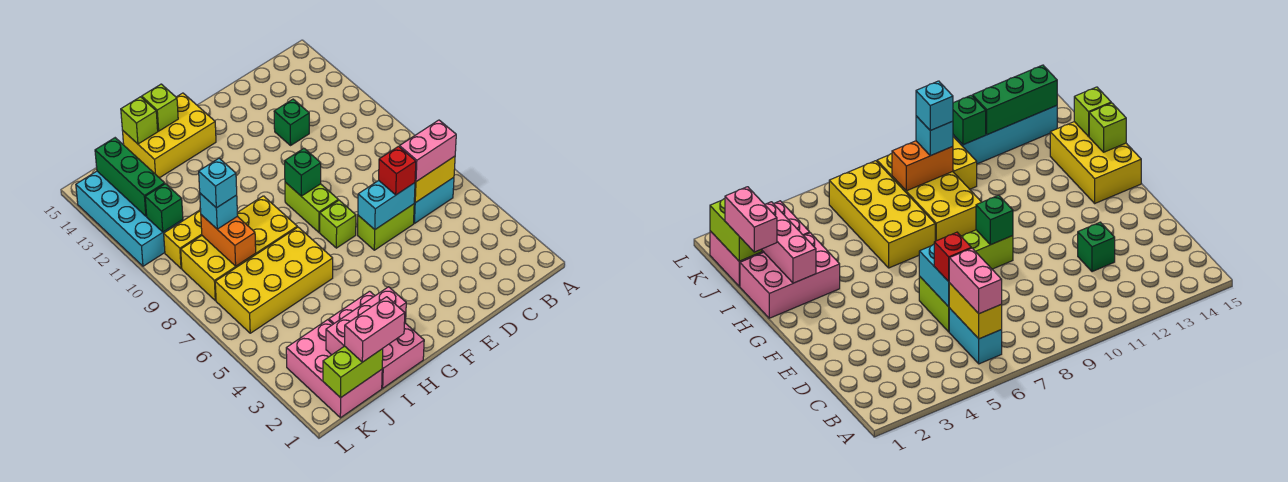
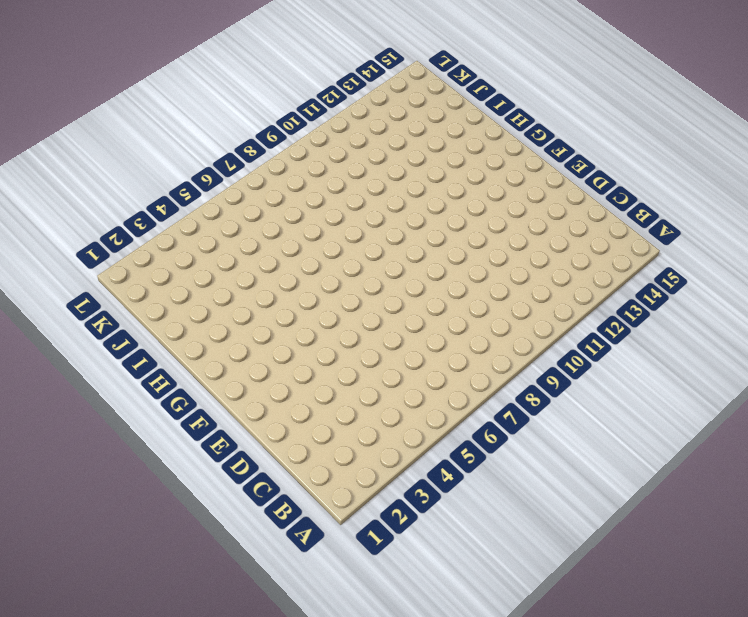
none -> cyan 1x2 brick [414,177,454,223]
none -> lime 1x2 brick [358,204,414,250]
none -> green 1x1 brick [274,99,309,145]

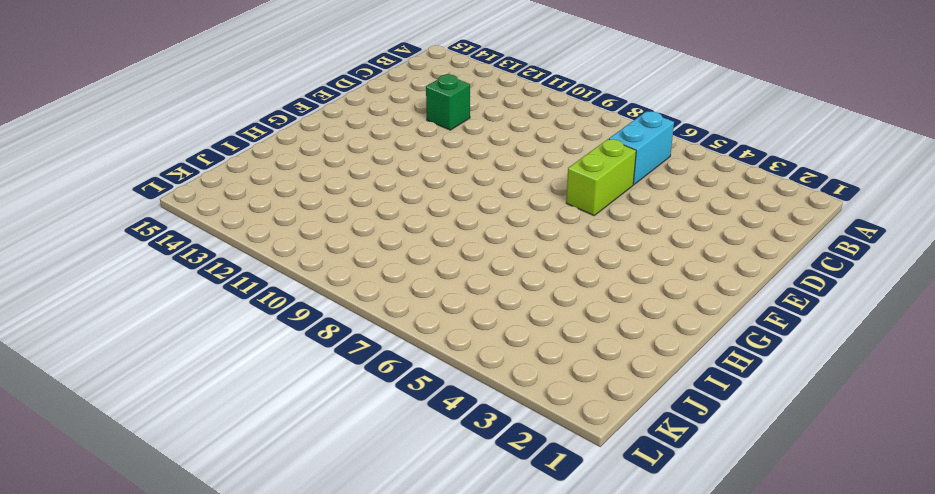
none -> lime 1x1 brick [320,200,356,248]
none -> lime 1x2 brick [285,182,338,232]
none -> yellow 2x3 brick [122,93,216,178]

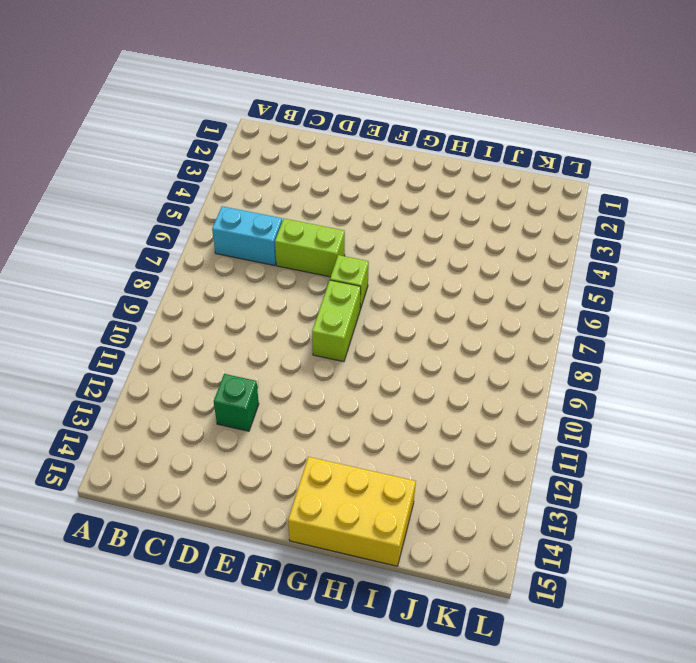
none -> pink 2x3 brick [329,291,424,388]
none -> yellow 2x4 brick [215,227,333,333]
none -> yellow 2x4 brick [181,196,297,301]

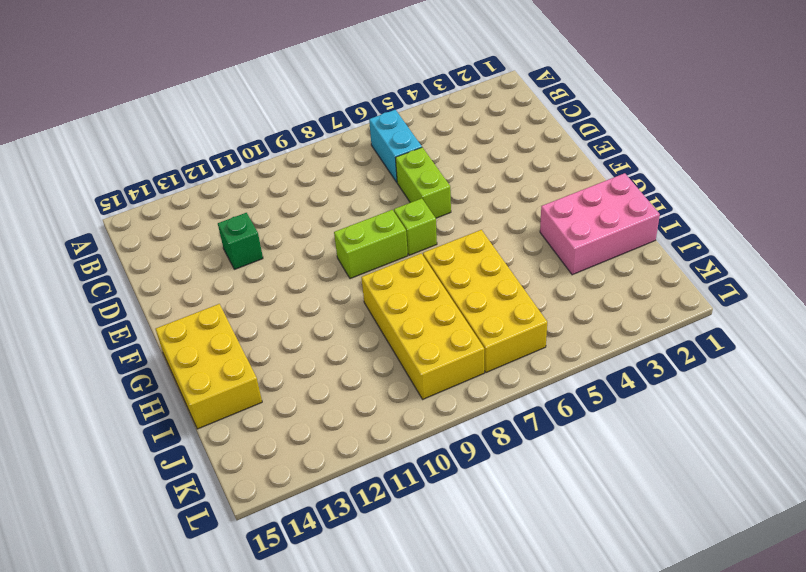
none -> pink 2x3 brick [286,320,382,418]
none -> yellow 1x2 brick [164,210,202,269]
none -> cyan 2x4 brick [76,171,183,266]

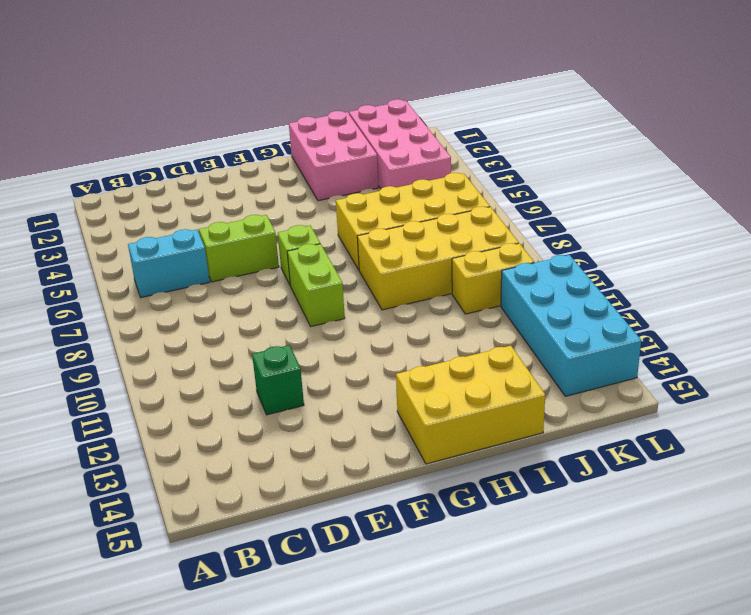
pink 2x4 brick [349,99,451,188] -> pink 2x3 brick [286,320,382,418]
none -> yellow 1x2 brick [414,156,455,203]
none -> cyan 1x2 brick [358,181,415,229]
none -> green 1x1 brick [285,148,321,196]

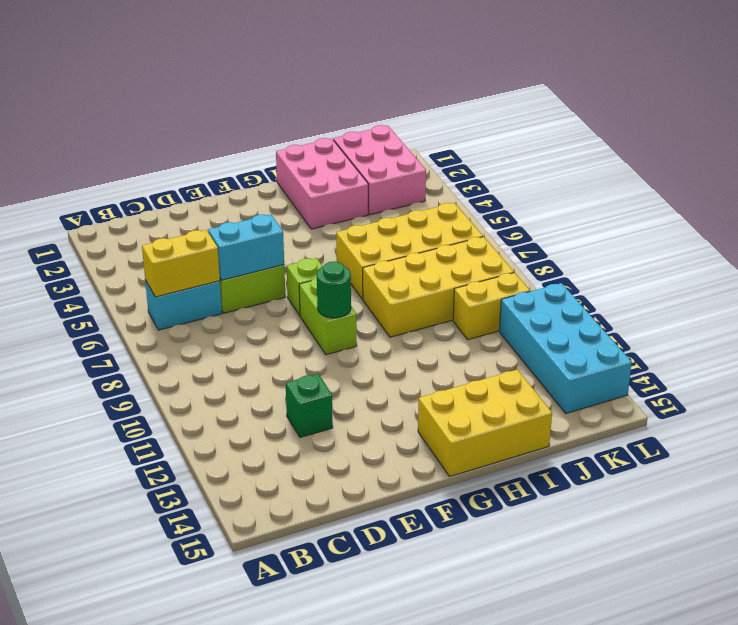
green 1x1 round brick [317,262,351,318] -> green 1x1 brick [285,148,321,196]
none -> pink 1x3 brick [326,287,406,355]
none -> lime 1x1 brick [142,84,178,131]
none -> lime 1x1 brick [121,97,158,144]

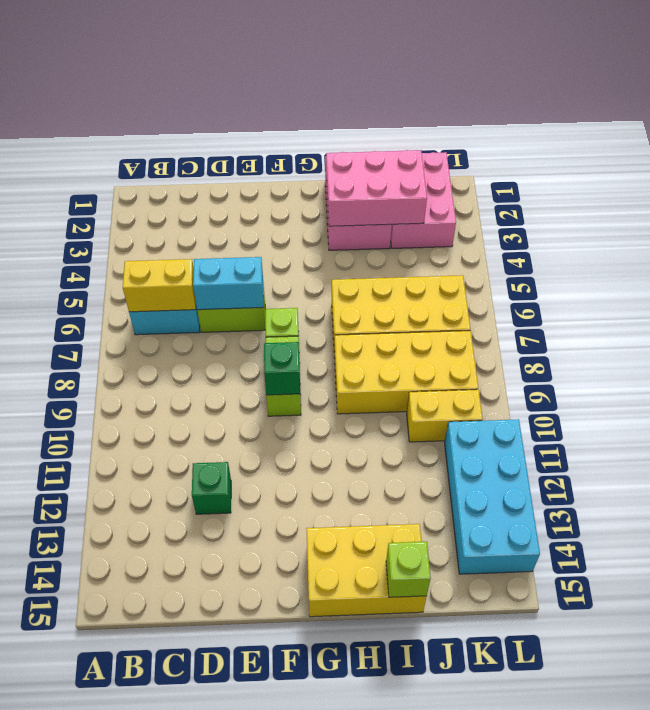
pink 2x3 brick [326,150,427,226] -> pink 1x3 brick [326,287,406,355]
none -> lime 1x1 brick [142,84,178,131]
none -> lime 1x2 brick [323,346,383,398]
none -> orange 1x2 brick [201,215,256,266]

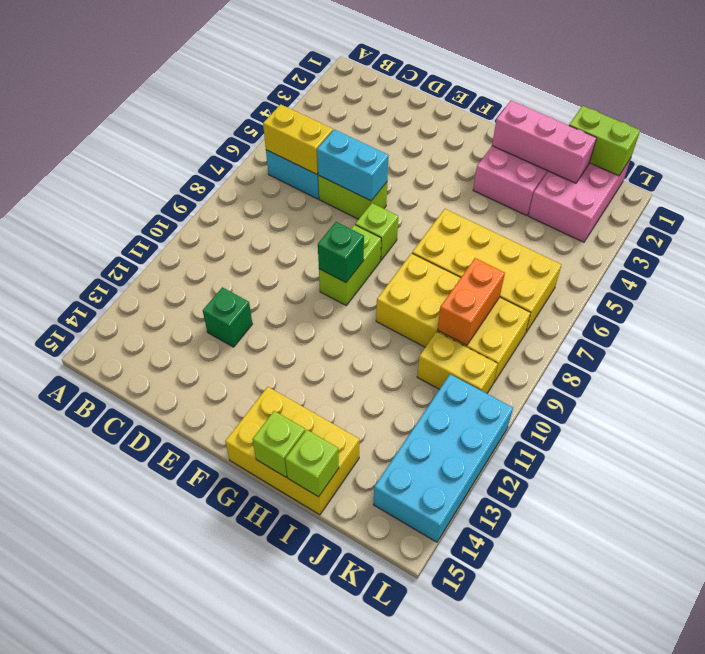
none -> green 1x1 brick [145,184,183,232]
none -> green 1x3 brick [95,138,165,216]
none -> pink 1x2 brick [400,120,456,182]

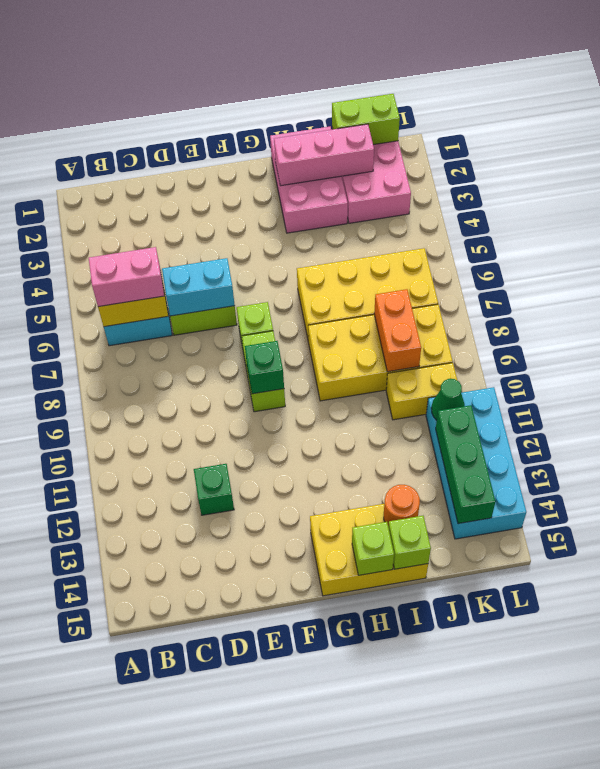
orange 1x1 round brick [384,485,420,526] -> none
green 1x1 cone [431,379,465,420] -> green 1x1 brick [145,184,183,232]
none -> red 1x1 brick [379,146,416,195]
none -> pink 1x2 brick [345,297,405,362]
none -> cyan 1x1 brick [200,193,238,229]

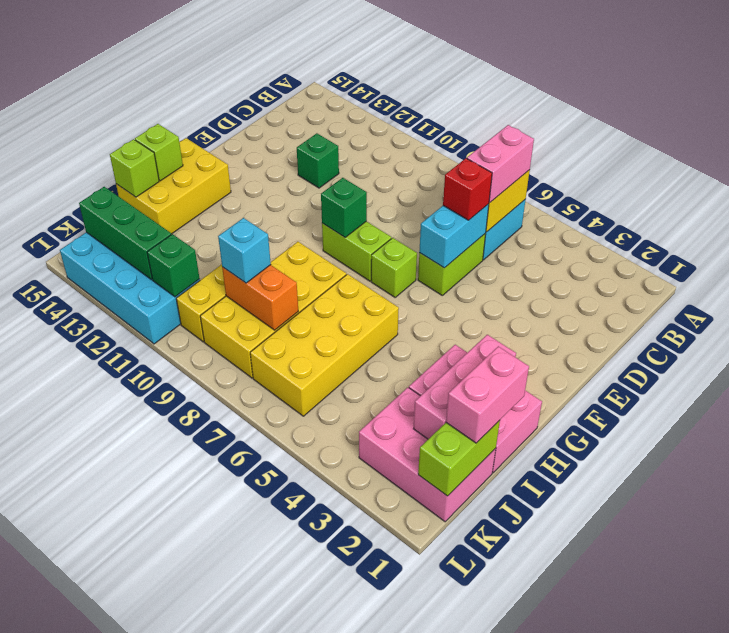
none -> cyan 1x1 brick [199,158,237,208]

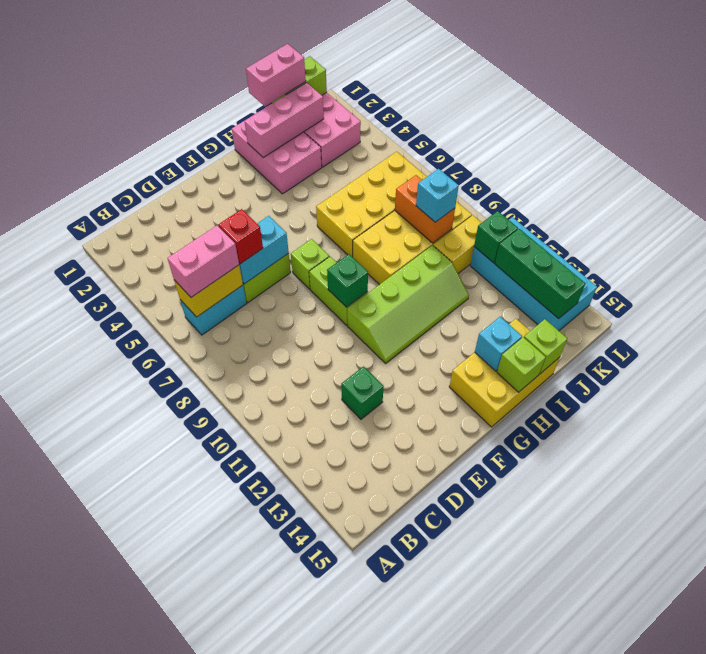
lime 2x4 slope [347,245,469,363] -> none
cyan 1x1 brick [475,317,522,371] -> cyan 1x1 brick moved to [199,158,237,208]

